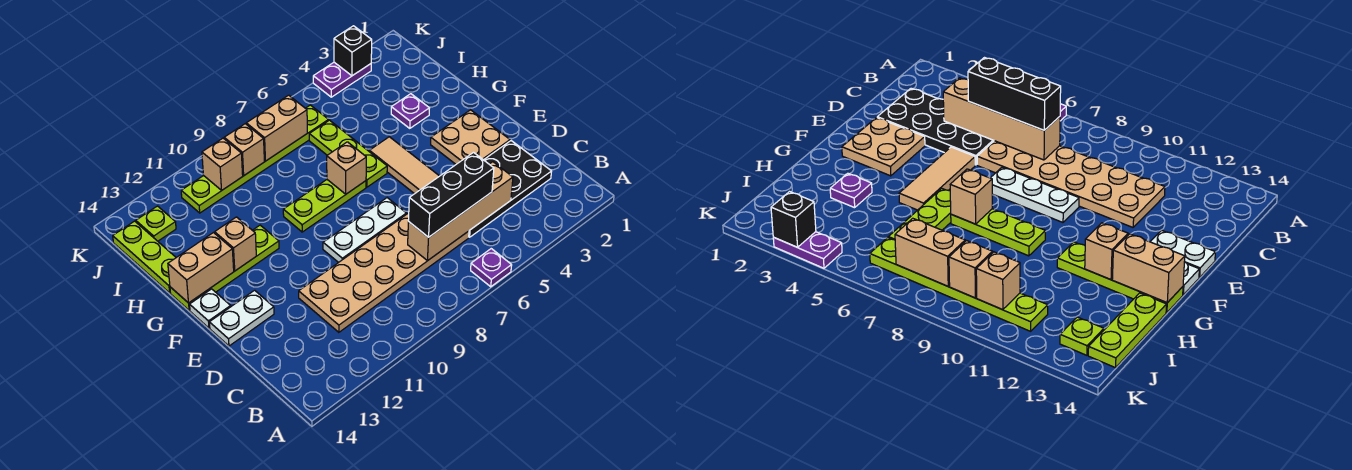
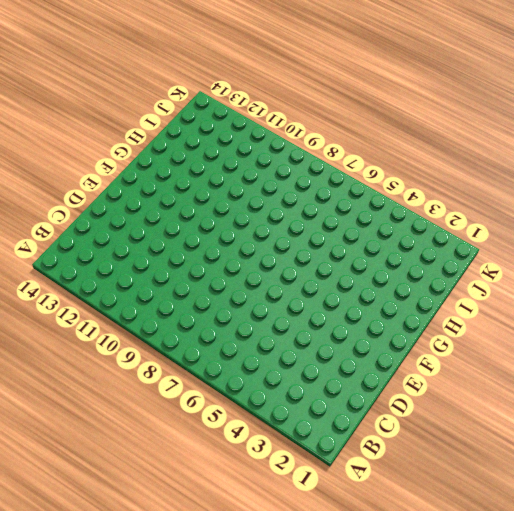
none -> purple 1x1 plate [471,249,512,287]
none -> black 2x4 plate [469,141,552,237]
none -> tan 2x6 plate [299,213,469,332]

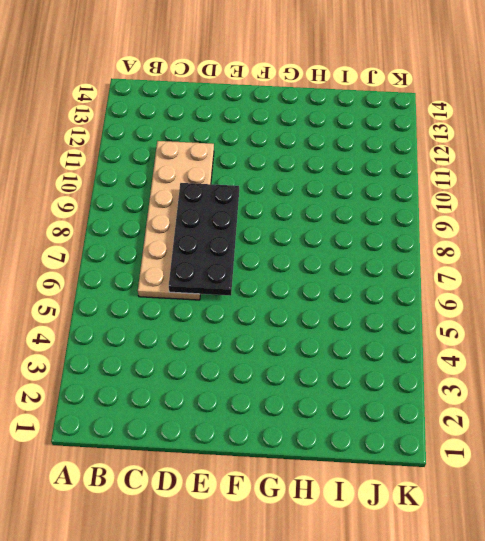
black 2x4 plate [169,183,239,296] -> black 2x4 plate moved to [469,141,552,237]
none -> purple 1x1 plate [471,249,512,287]
none -> tan 2x2 plate [431,110,510,164]
none -> tan 1x3 tile [369,137,439,194]

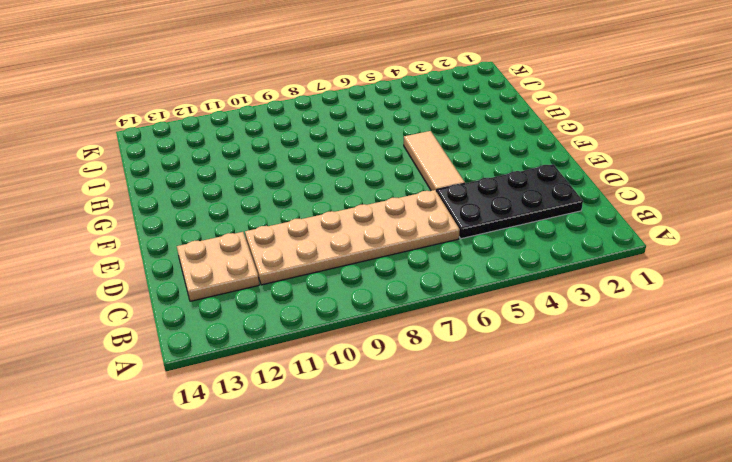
tan 2x2 plate [177,232,259,301] -> tan 2x2 plate moved to [431,110,510,164]
none -> purple 1x1 plate [471,249,512,287]
none -> white 1x3 plate [323,198,406,263]
none -> white 1x2 plate [209,290,274,346]

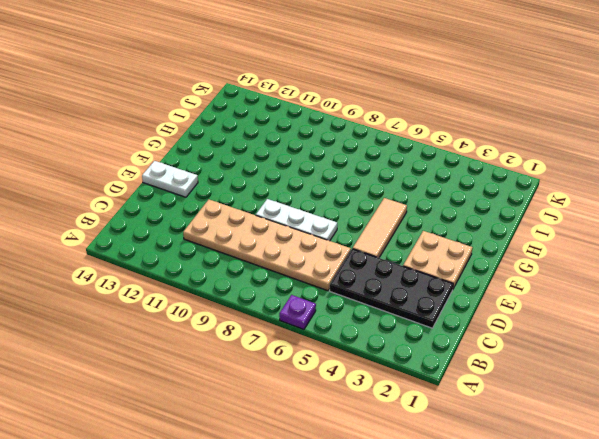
none -> white 1x1 plate [190,289,231,328]
none -> lime 1x3 plate [309,120,387,187]
none -> lime 1x3 plate [283,180,366,232]

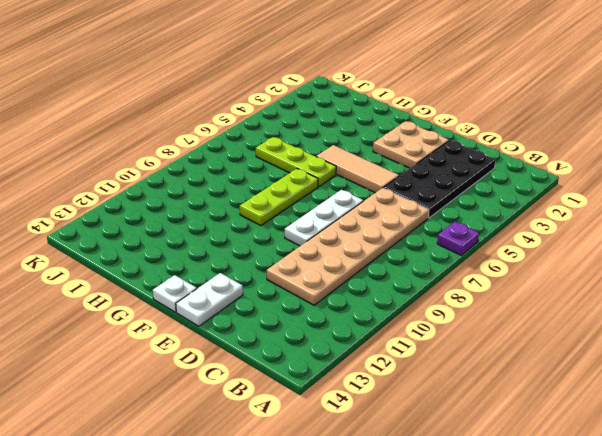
none -> lime 1x4 plate [170,225,279,310]
none -> purple 1x1 plate [391,94,429,128]
none -> lime 1x3 plate [113,221,176,293]

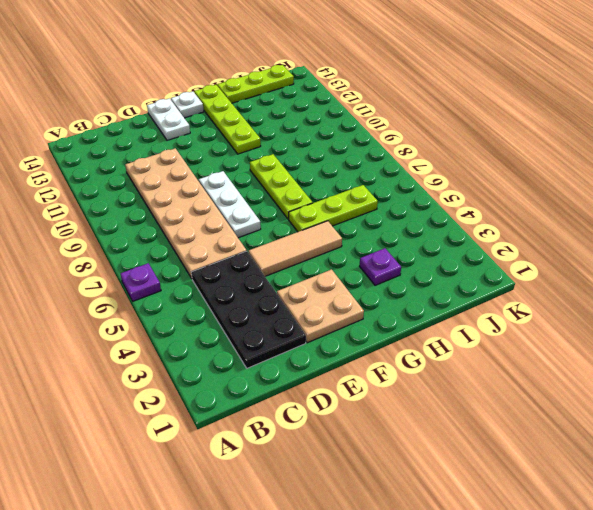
none -> lime 1x6 plate [181,105,329,213]
none -> lime 1x1 plate [136,206,176,241]
none -> purple 1x2 plate [313,62,371,97]

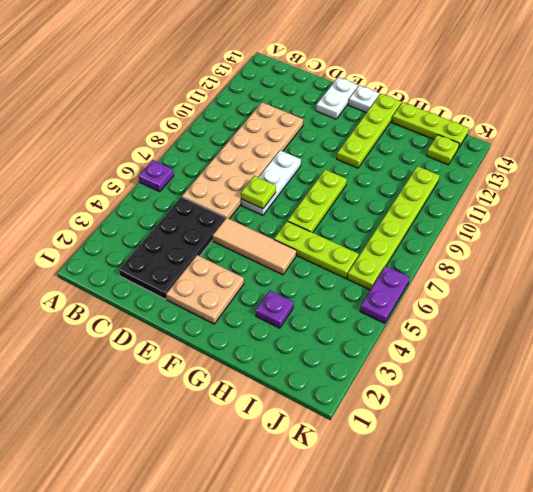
lime 1x1 plate [241,176,276,209] -> none
purple 1x2 plate [360,266,410,323] -> purple 1x2 plate moved to [313,62,371,97]
none -> tan 1x4 brick [408,162,513,261]
none -> tan 1x1 brick [327,142,366,194]
none -> tan 1x1 brick [215,217,256,271]

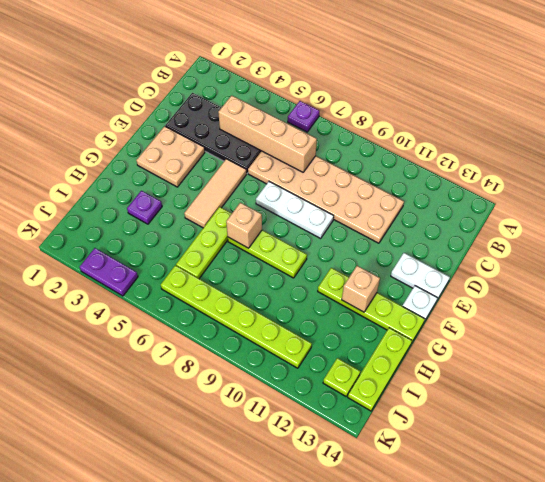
none -> tan 1x2 brick [168,233,234,303]
none -> tan 1x2 brick [246,95,307,161]
none -> tan 1x1 brick [224,124,264,175]

